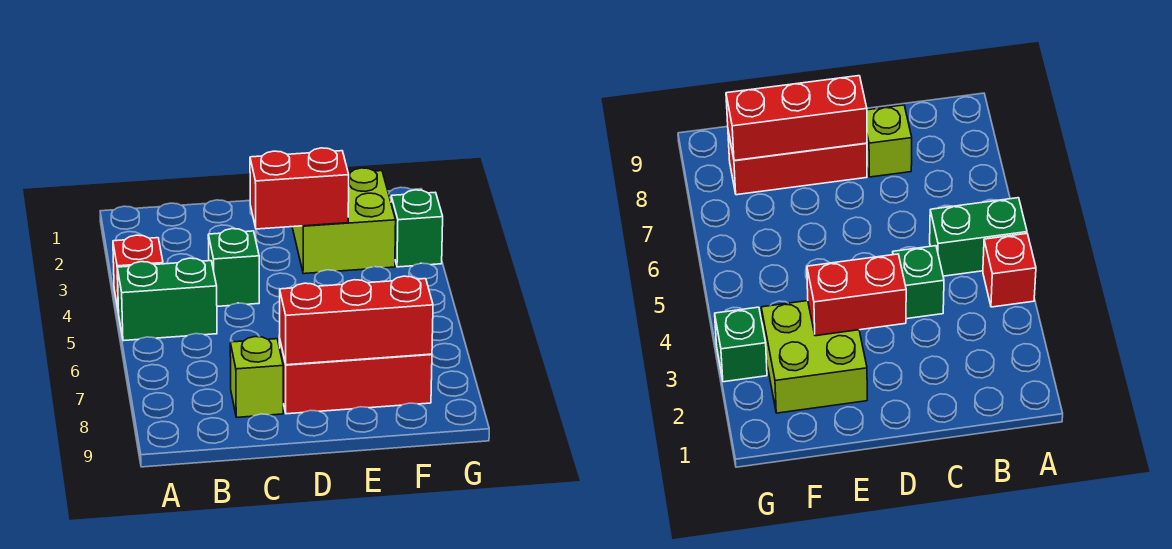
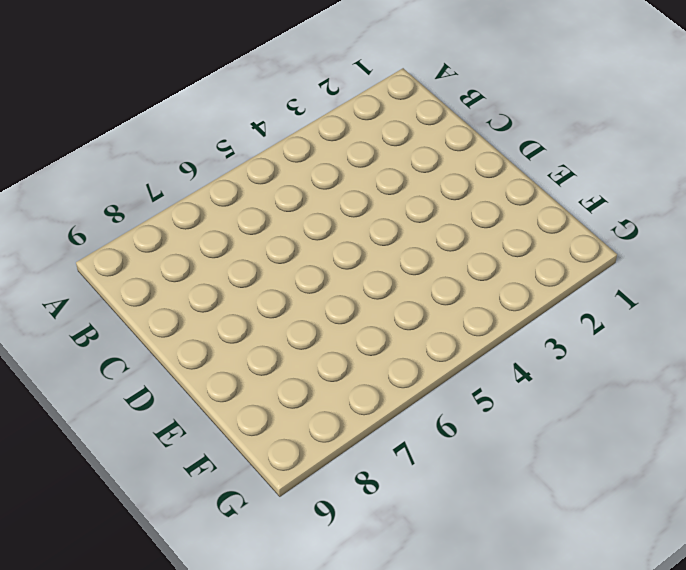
none -> red 1x1 brick [113,235,163,313]
none -> green 1x2 brick [117,258,217,341]

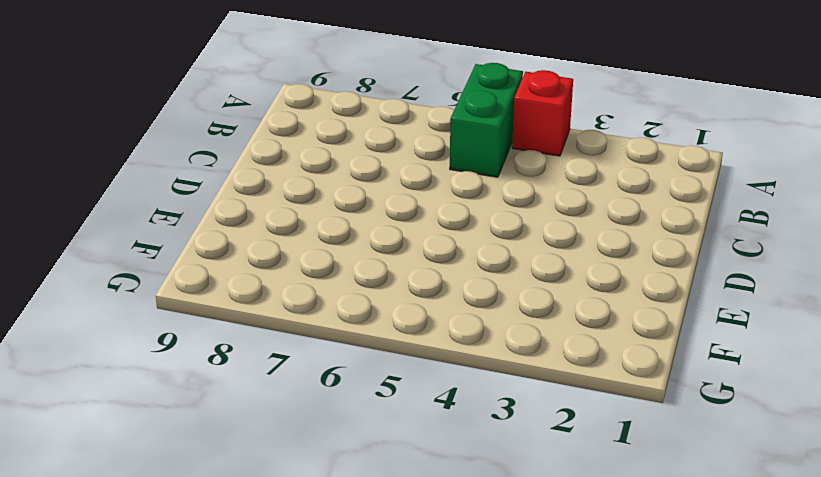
none -> green 1x1 brick [208,229,259,306]
none -> lime 1x1 brick [230,337,283,417]

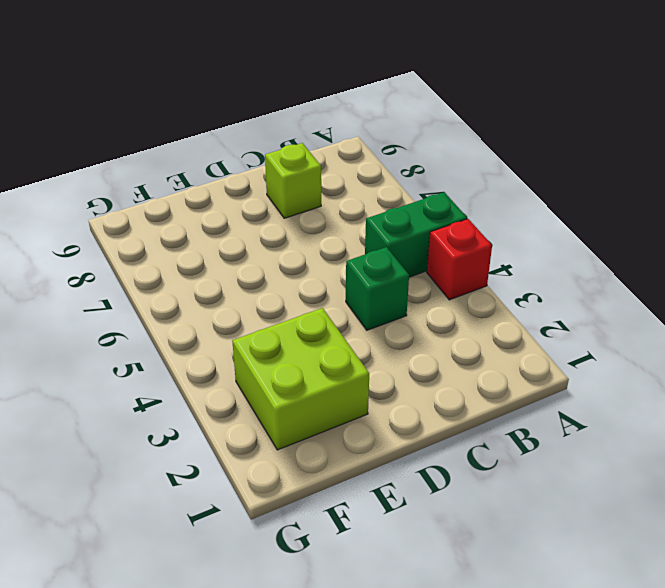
none -> red 1x3 brick [280,342,432,414]
none -> green 1x1 brick [391,190,443,267]

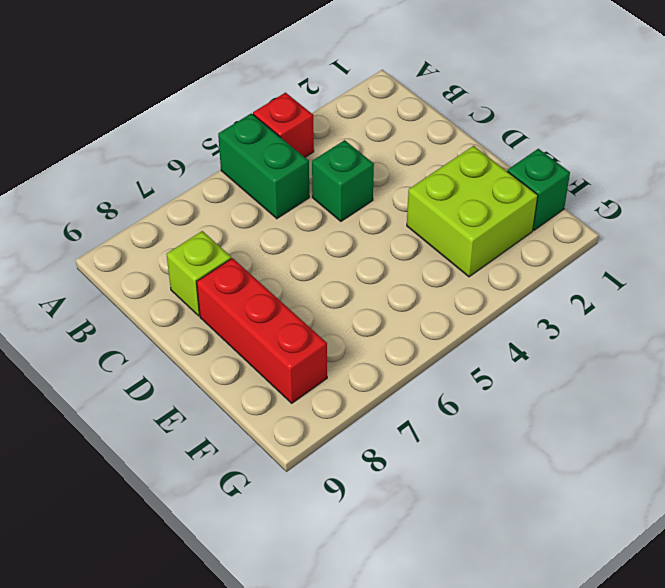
green 1x1 brick [507,149,570,230] -> green 1x1 brick moved to [391,190,443,267]
none -> red 1x2 brick [250,148,349,229]
none -> red 1x3 brick [280,276,433,365]

